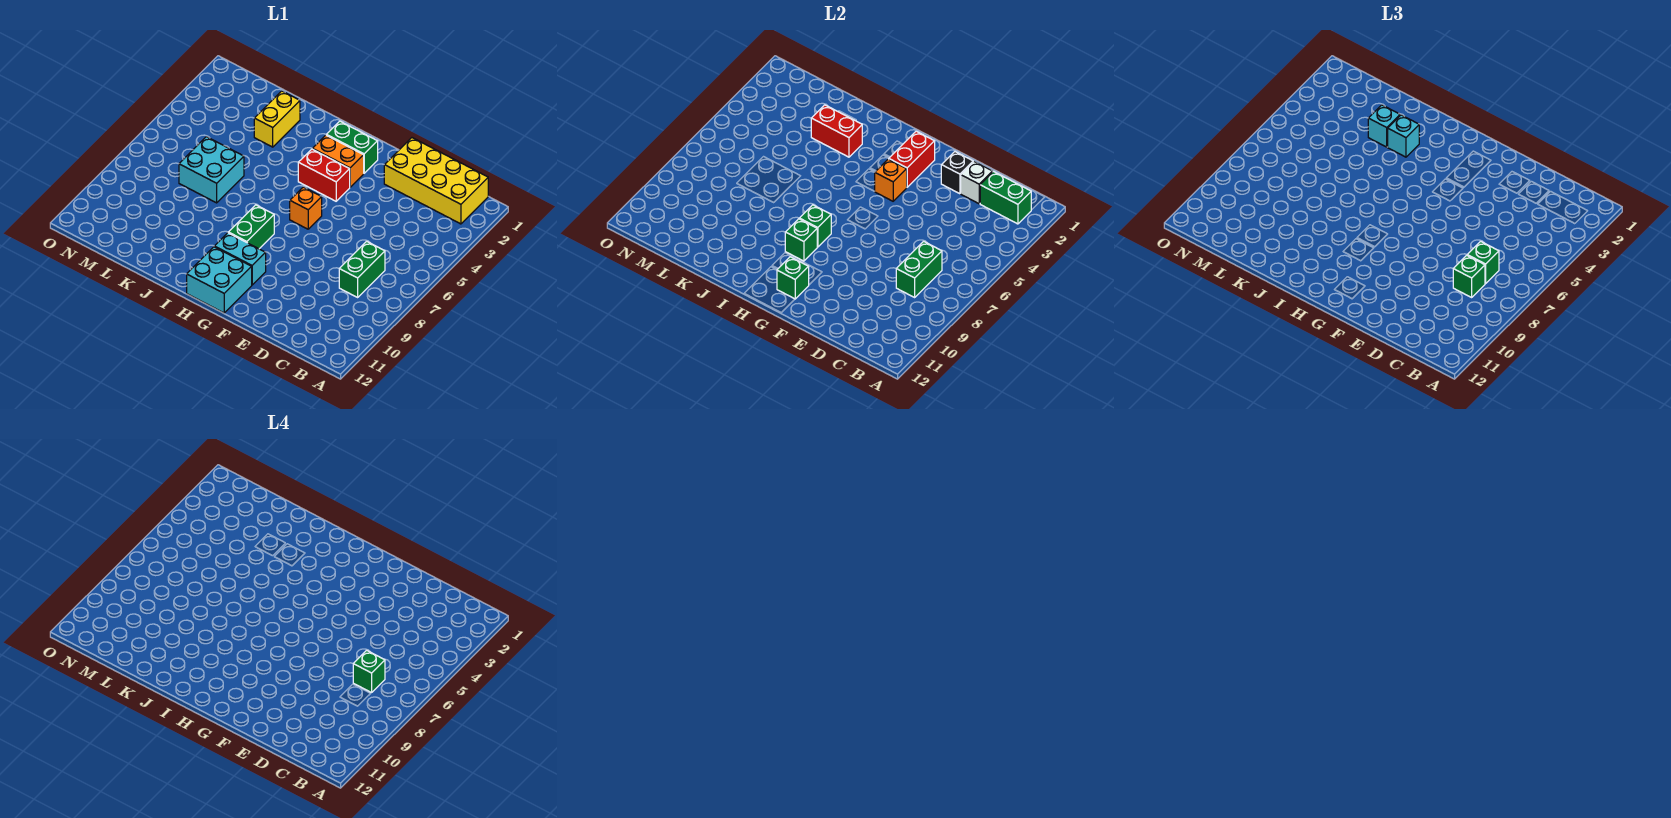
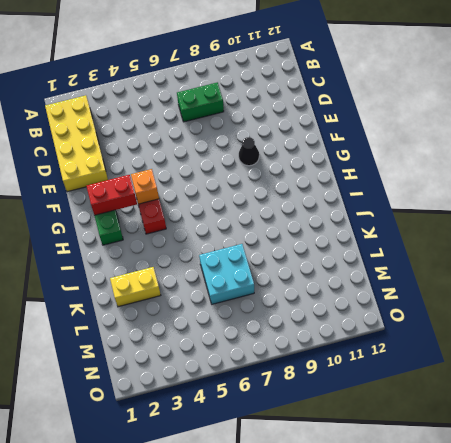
black 1x1 cone [239,137,259,166] -> none
none -> orange 1x2 brick [312,135,364,187]
none -> orange 1x1 brick [290,187,322,229]
none -> cyan 1x2 brick [214,233,266,285]

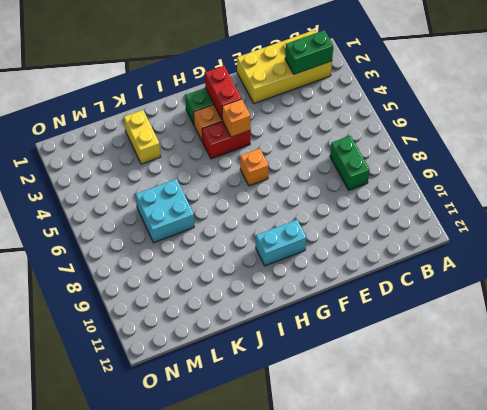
none -> cyan 2x2 brick [187,247,252,313]
none -> green 1x2 brick [228,205,274,249]
none -> green 1x2 brick [896,241,942,297]

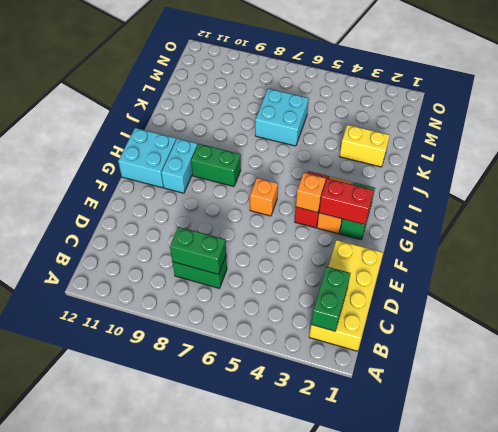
none -> white 1x1 brick [960,162,993,204]
none -> black 1x1 brick [941,152,973,194]
none -> green 1x1 brick [777,257,809,299]

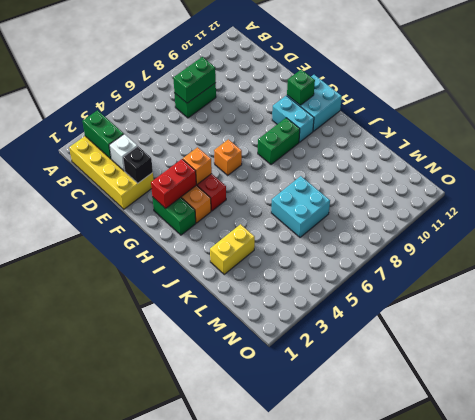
none -> green 1x1 brick [799,205,831,247]
none -> green 1x1 brick [785,219,817,261]
none -> red 1x2 brick [811,105,862,157]

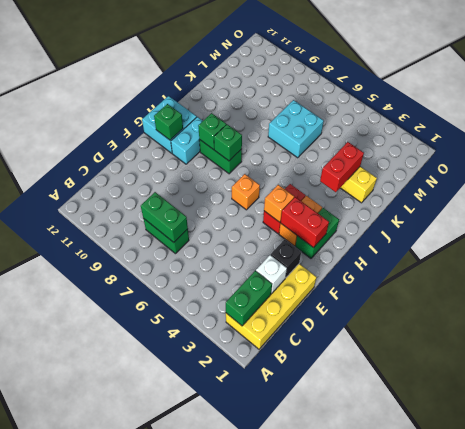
none -> green 1x1 brick [1467,241,1499,284]
none -> green 1x1 brick [1453,255,1485,297]
none -> cyan 1x1 brick [1388,115,1419,157]

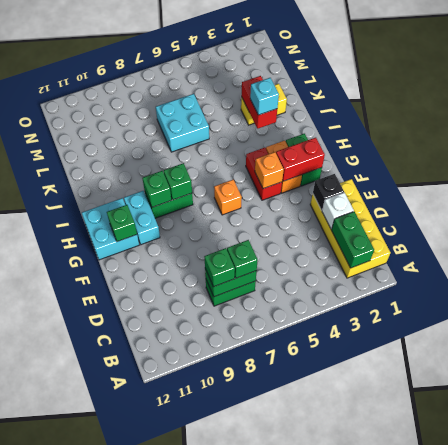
none -> cyan 1x1 brick [1368,105,1400,147]
none -> green 1x1 brick [353,650,385,693]

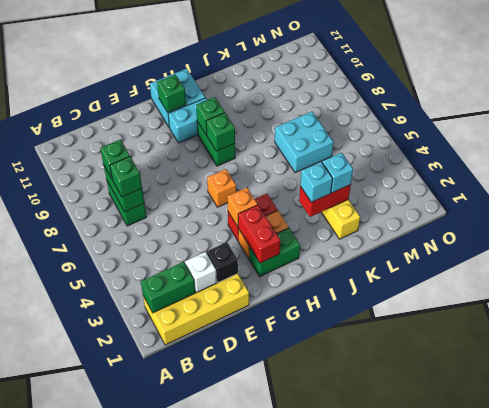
none -> green 1x1 brick [353,650,385,693]

